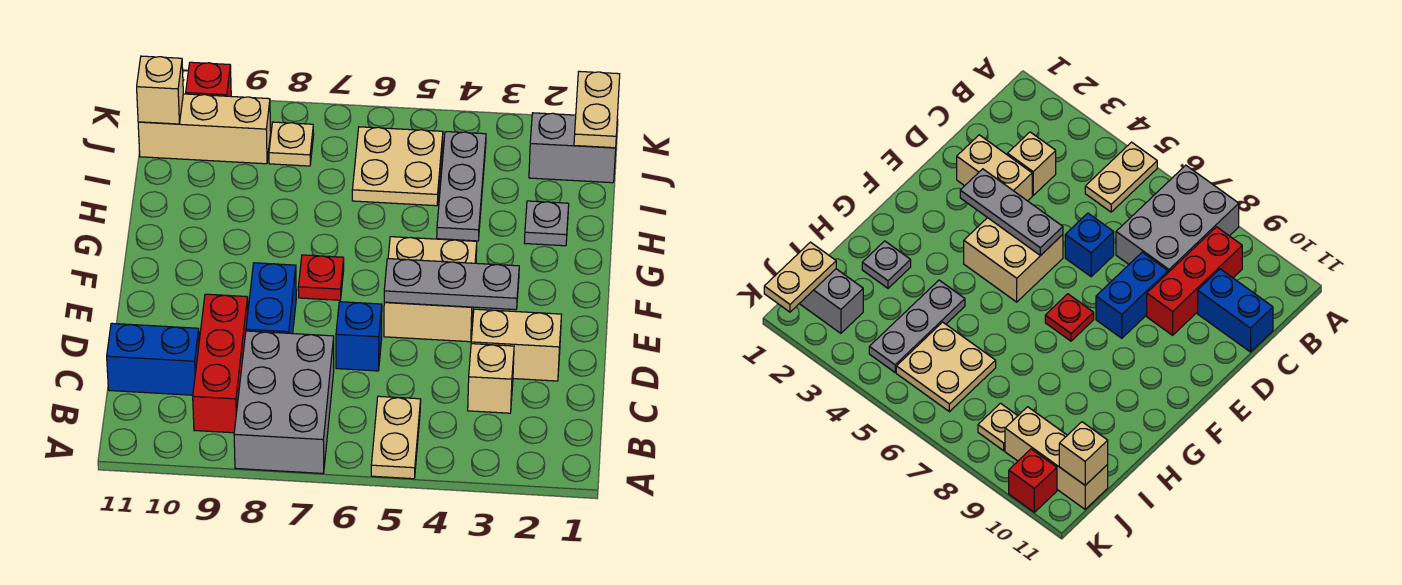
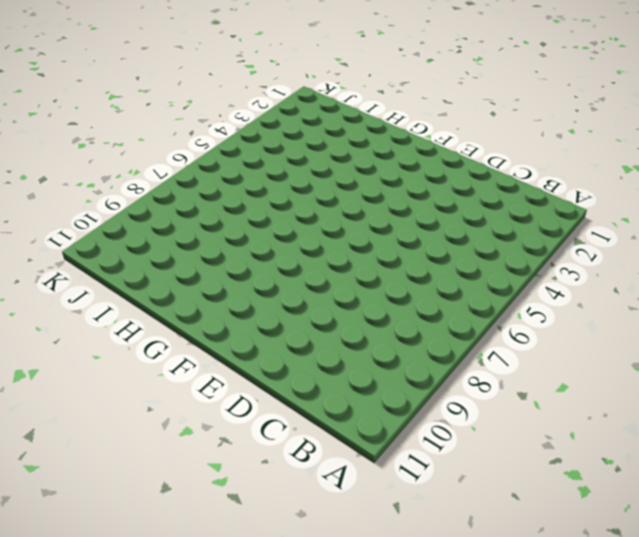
none -> tan 1x2 plate [371,396,421,479]
none -> grey 2x3 brick [234,331,334,473]
none -> red 1x3 brick [193,294,248,433]

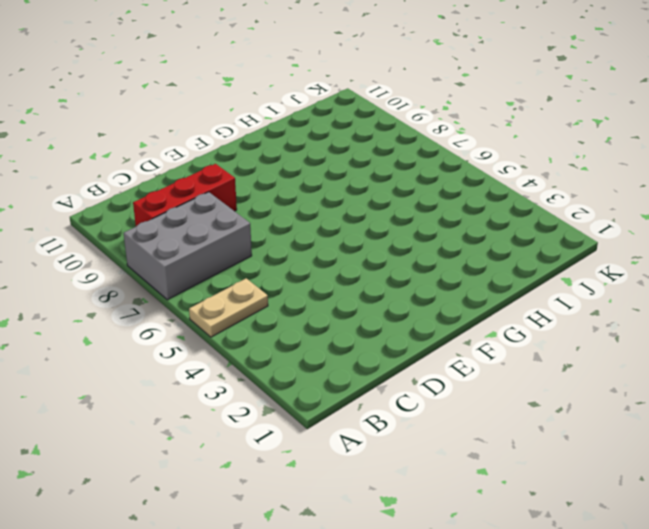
none -> tan 1x1 brick [468,344,514,413]
none -> blue 1x2 brick [107,323,199,395]
none -> tan 1x2 brick [471,309,562,381]

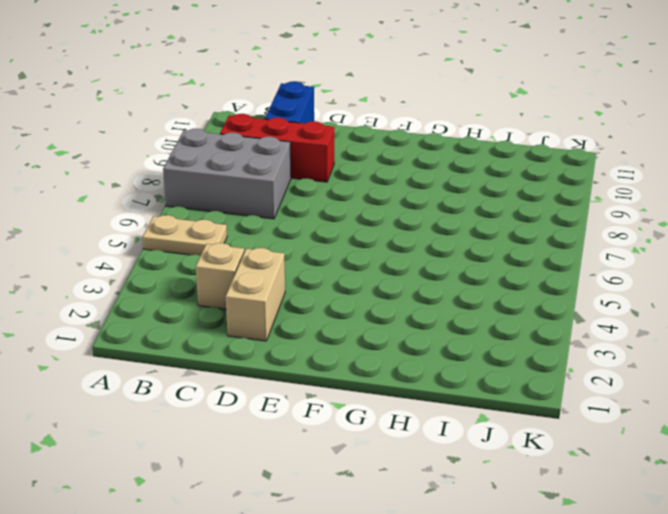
none -> blue 1x1 brick [336,302,382,371]
none -> blue 1x2 brick [246,263,296,334]
none -> tan 2x2 brick [384,237,477,342]

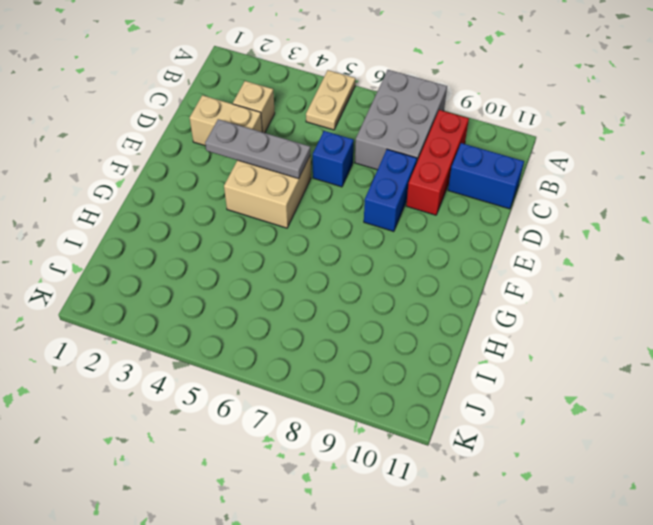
none -> red 1x1 plate [298,255,344,300]
none -> grey 1x1 plate [524,201,569,246]
none -> grey 1x3 plate [437,132,486,241]

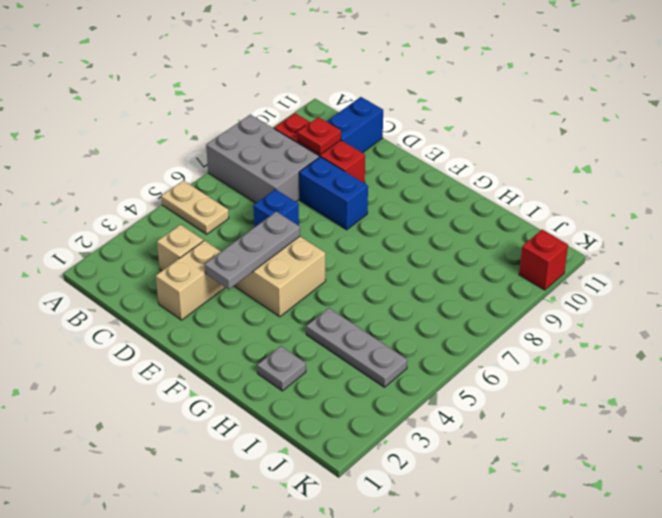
red 1x1 plate [297,117,341,155] -> red 1x1 plate moved to [298,255,344,300]
none -> tan 2x2 plate [352,127,443,206]
none -> grey 1x2 brick [529,113,616,183]
none -> tan 1x1 plate [269,122,314,166]

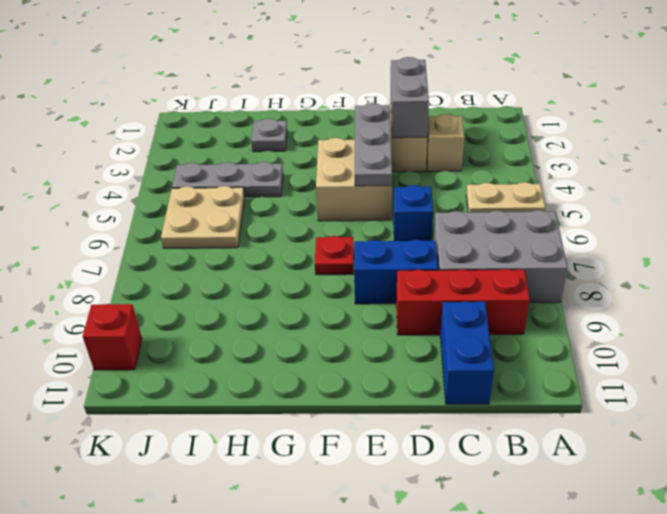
grey 1x2 brick [391,57,429,138] -> grey 1x2 brick moved to [529,113,616,183]
none -> tan 1x1 plate [269,122,314,166]
none -> tan 1x3 brick [138,94,271,164]
none -> tan 1x2 plate [574,71,620,148]

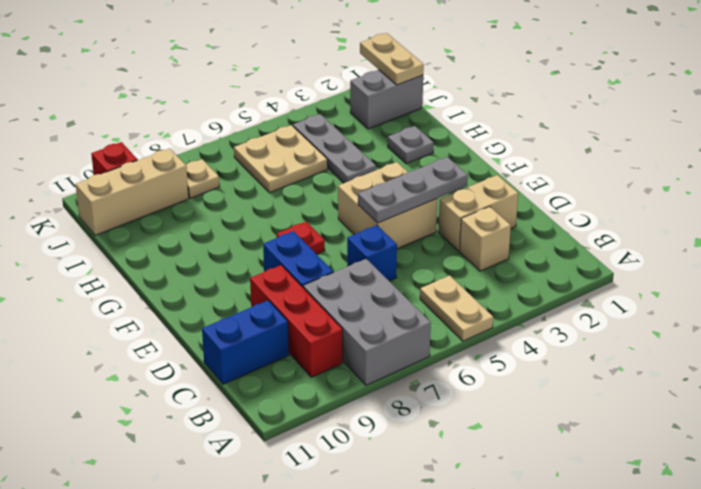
none -> tan 1x1 brick [137,56,183,124]

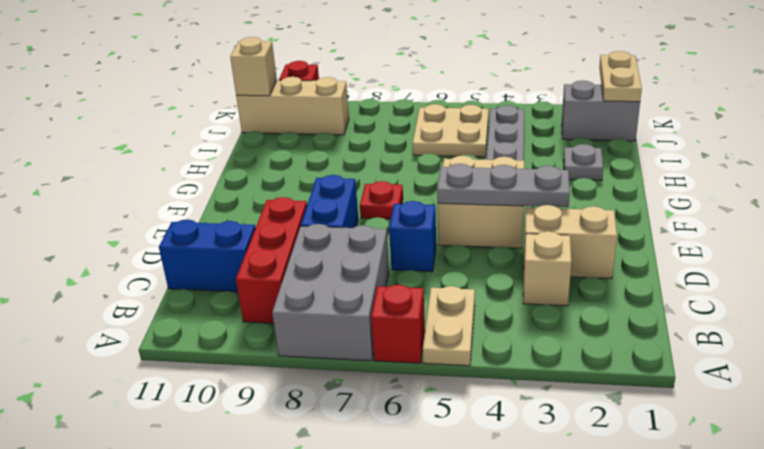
red 1x1 brick [371,285,425,363] -> none
none -> tan 1x1 plate [269,122,314,166]

